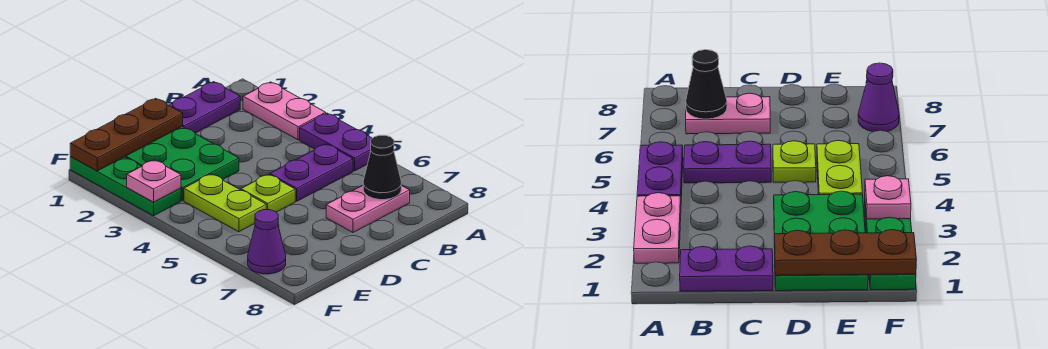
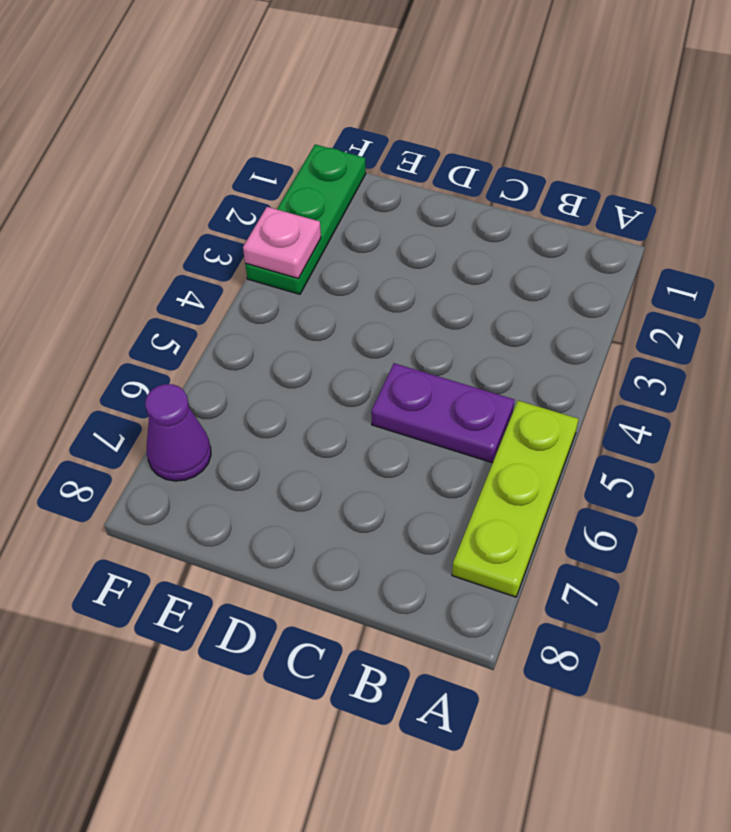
lime 1x3 plate [452,401,578,597] -> purple 1x2 plate [300,113,372,171]
none -> pink 1x2 plate [243,82,326,140]
none -> purple 1x2 plate [169,82,240,133]
none -> pink 1x2 plate [326,185,410,233]

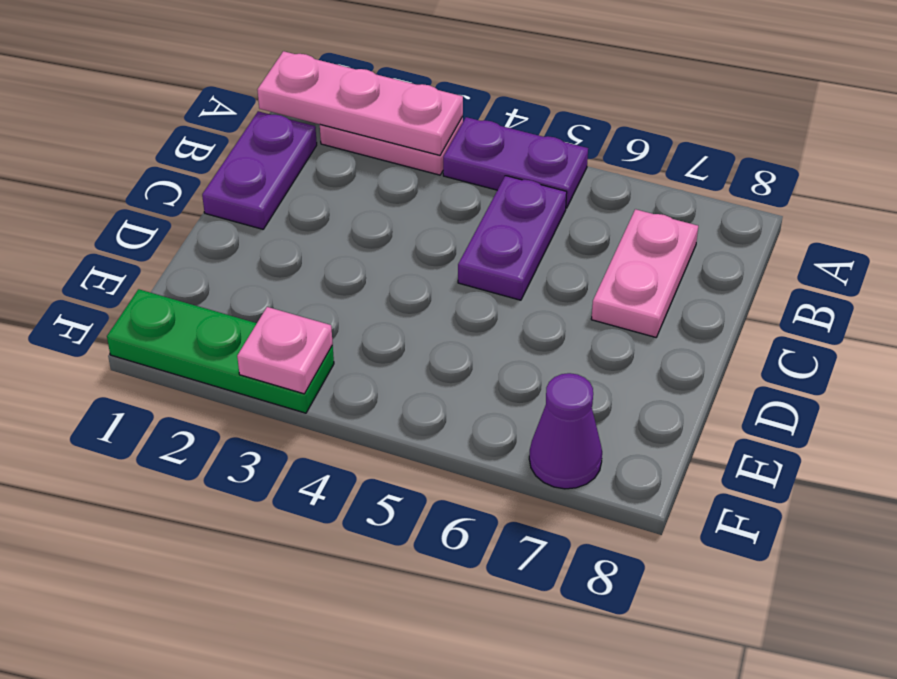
pink 1x3 plate [257,51,463,155] -> none
none -> green 2x3 plate [125,127,239,201]
none -> lime 1x1 plate [241,174,295,212]
none -> lime 1x2 plate [184,174,266,232]

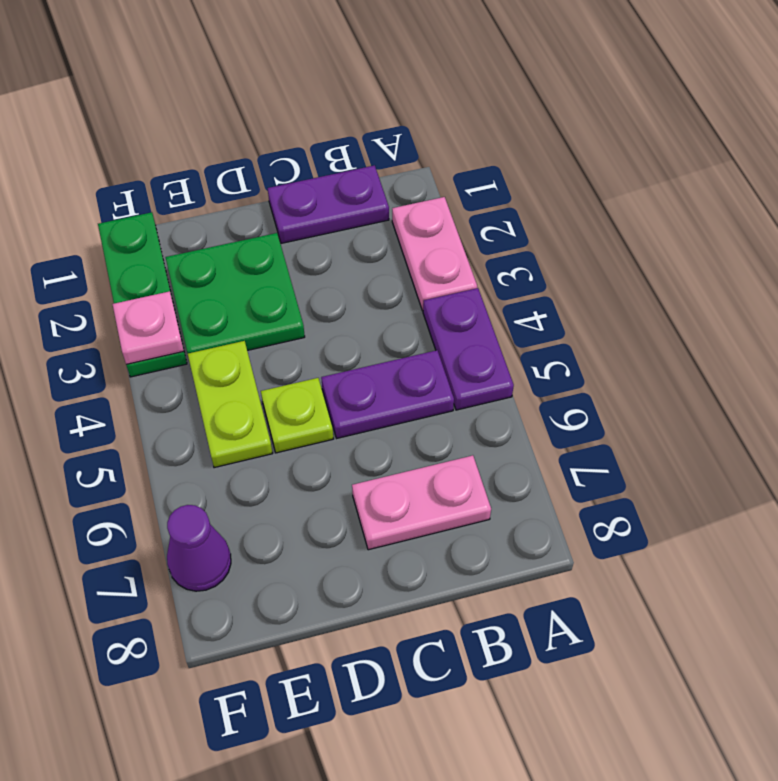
green 2x2 plate [165,233,305,353] -> green 2x3 plate [125,127,239,201]
none -> black 1x1 cone [363,135,401,200]
none -> brown 1x3 plate [70,98,183,171]

